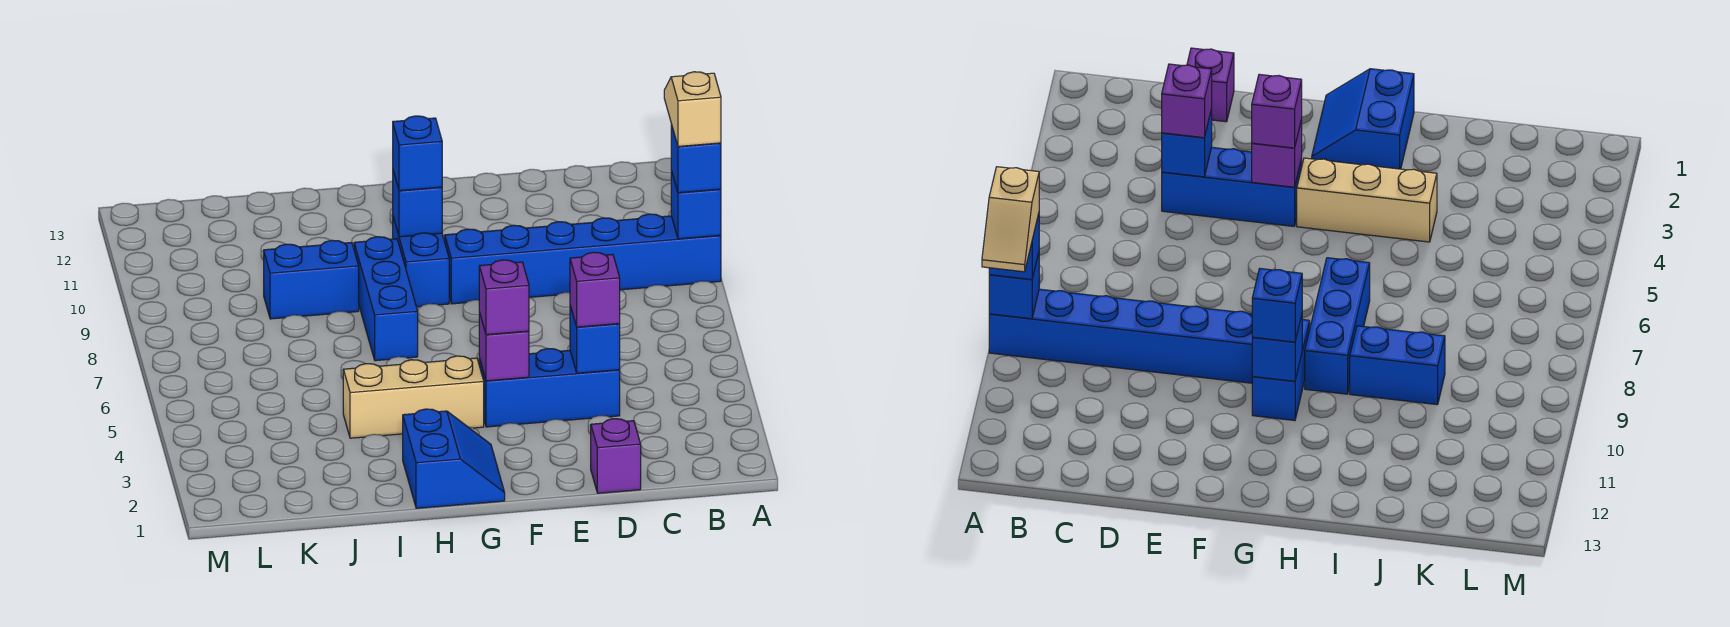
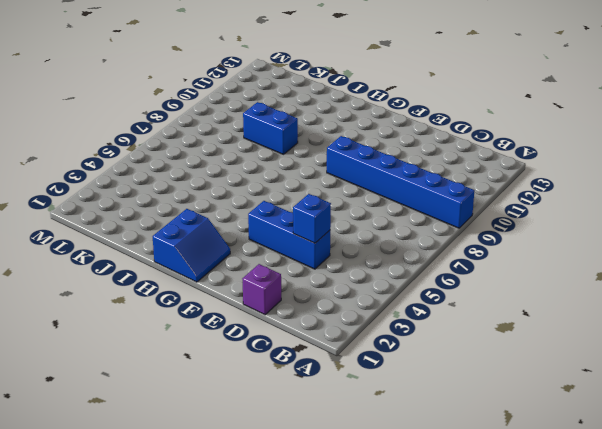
none -> tan 1x3 brick [343,356,484,438]
none -> blue 1x2 brick [393,217,449,307]
none -> blue 1x3 brick [354,237,418,361]

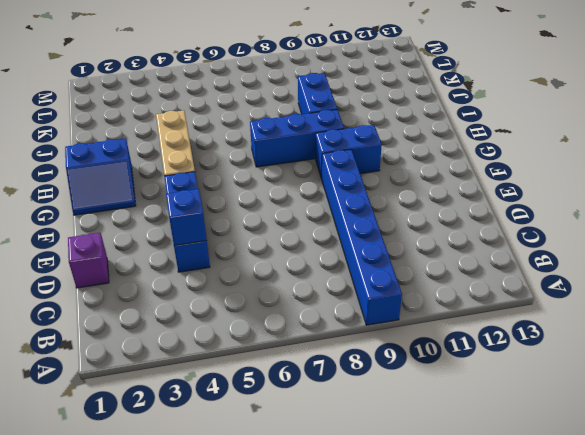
none -> blue 1x1 brick [671,171,721,239]
none -> purple 1x1 brick [479,312,529,381]
none -> blue 1x1 brick [393,171,442,237]

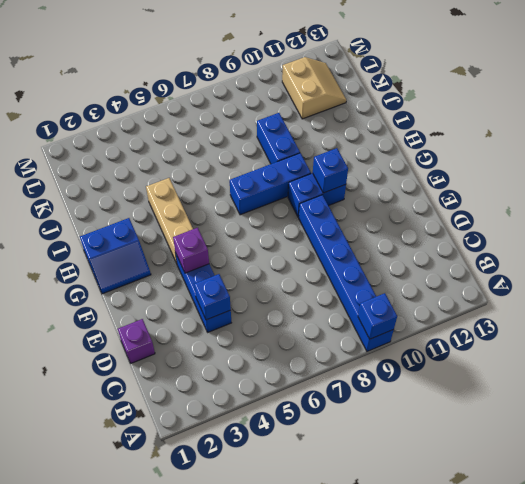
tan 2x2 slope [282,57,346,119] -> none
none -> blue 1x1 brick [671,125,721,193]
none -> purple 1x1 brick [570,252,620,327]
none -> purple 1x1 brick [479,260,529,335]

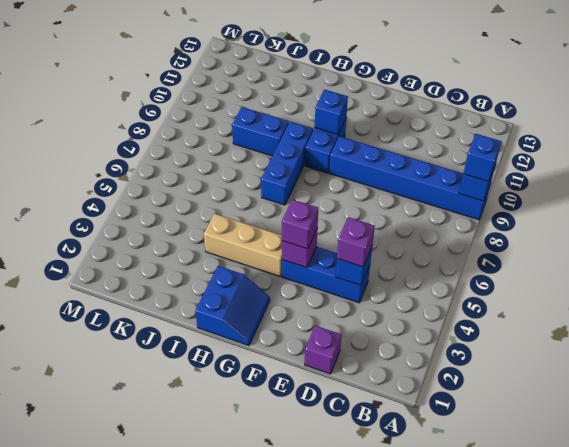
none -> blue 1x1 brick [393,116,442,191]
none -> tan 1x2 slope [664,72,721,146]

